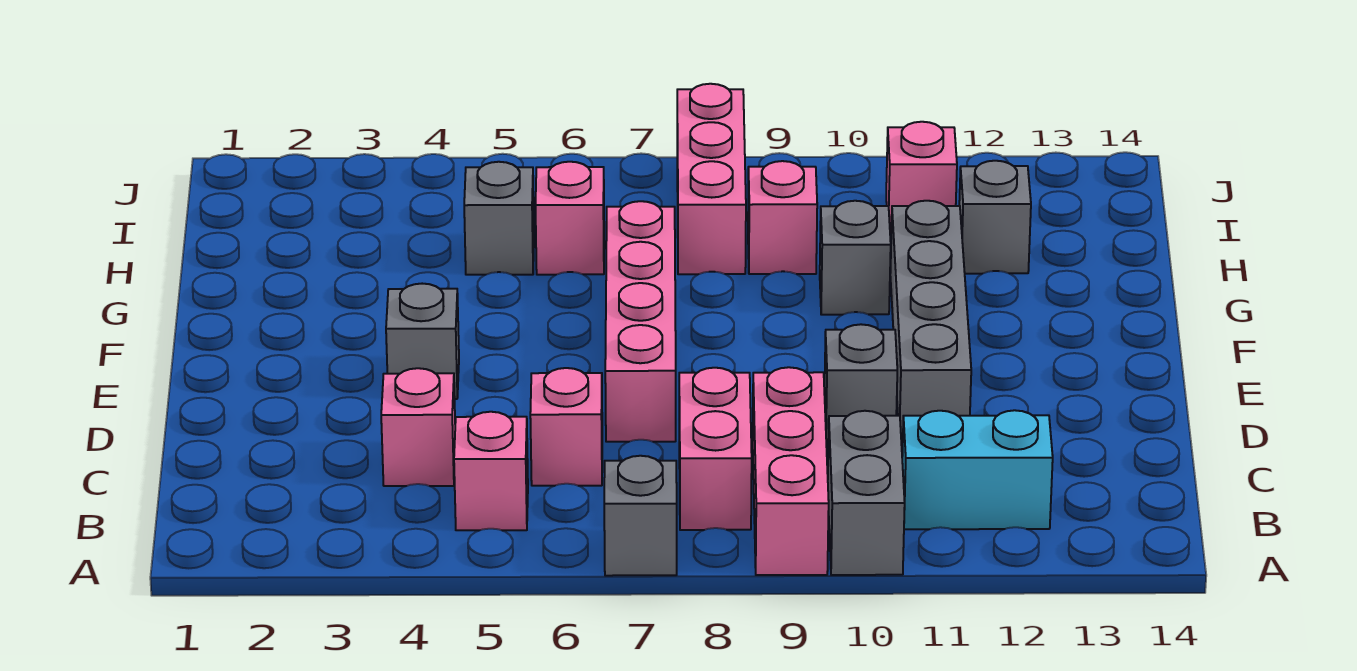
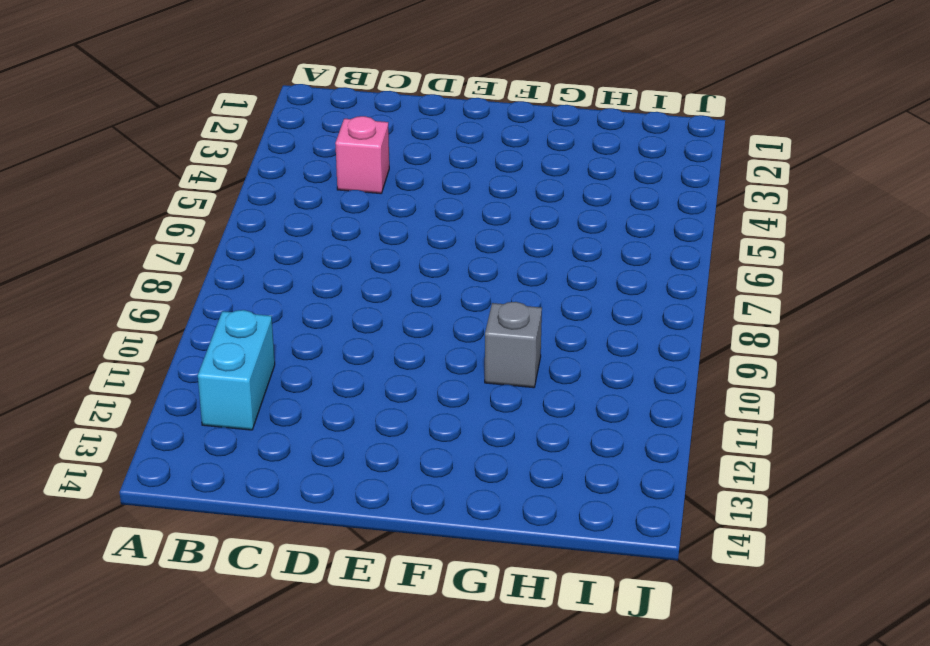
none -> grey 1x1 brick [604,456,677,576]
none -> pink 1x3 brick [753,367,829,575]
none -> grey 1x2 brick [828,411,905,575]

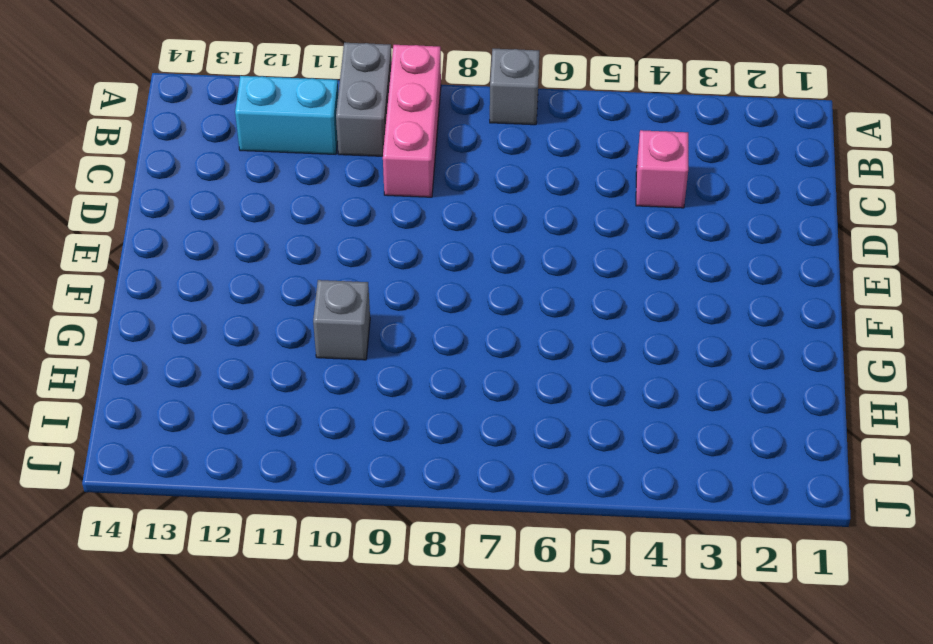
none -> pink 1x1 brick [454,412,528,530]
none -> pink 1x2 brick [679,368,752,530]
none -> pink 1x1 brick [530,368,602,486]

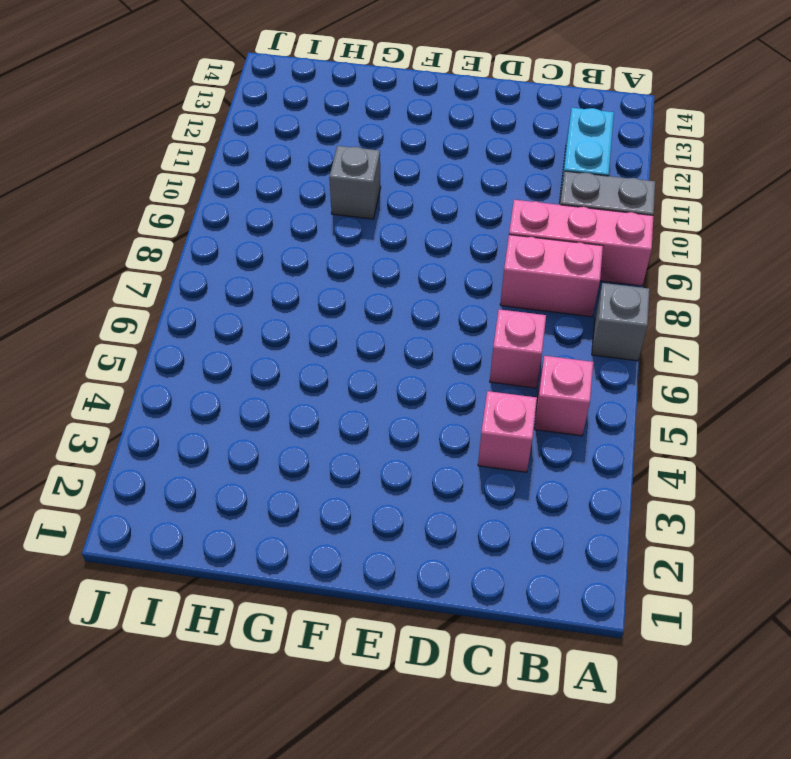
none -> pink 1x4 brick [605,201,676,442]
none -> grey 1x1 brick [824,324,897,441]
none -> grey 1x4 brick [890,201,971,441]

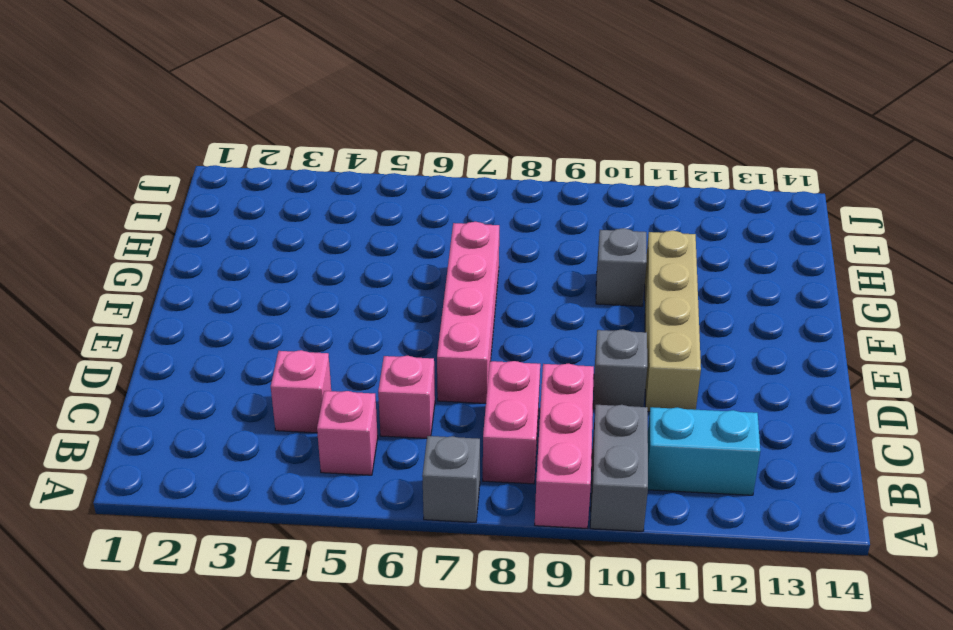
tan 1x4 brick [645,231,701,412] -> grey 1x4 brick [890,201,971,441]
none -> grey 1x1 brick [386,284,459,399]
none -> grey 1x1 brick [464,162,534,275]
none -> pink 1x1 brick [536,162,604,275]

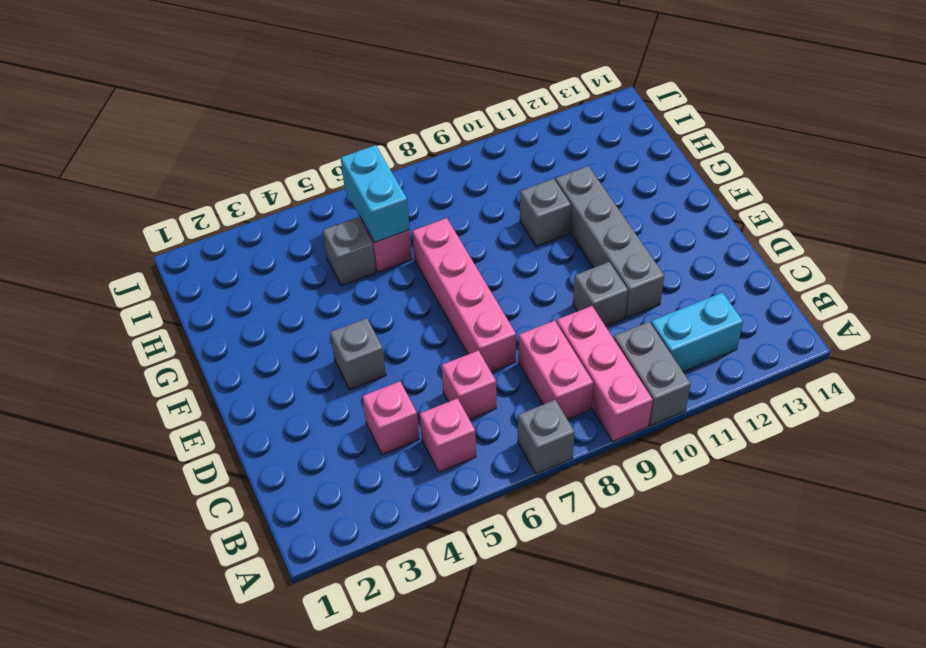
cyan 1x2 brick [341,145,410,243] -> none
none -> pink 1x3 brick [677,84,746,274]
none -> pink 1x1 brick [748,161,817,274]
none -> grey 1x1 brick [959,161,1031,274]

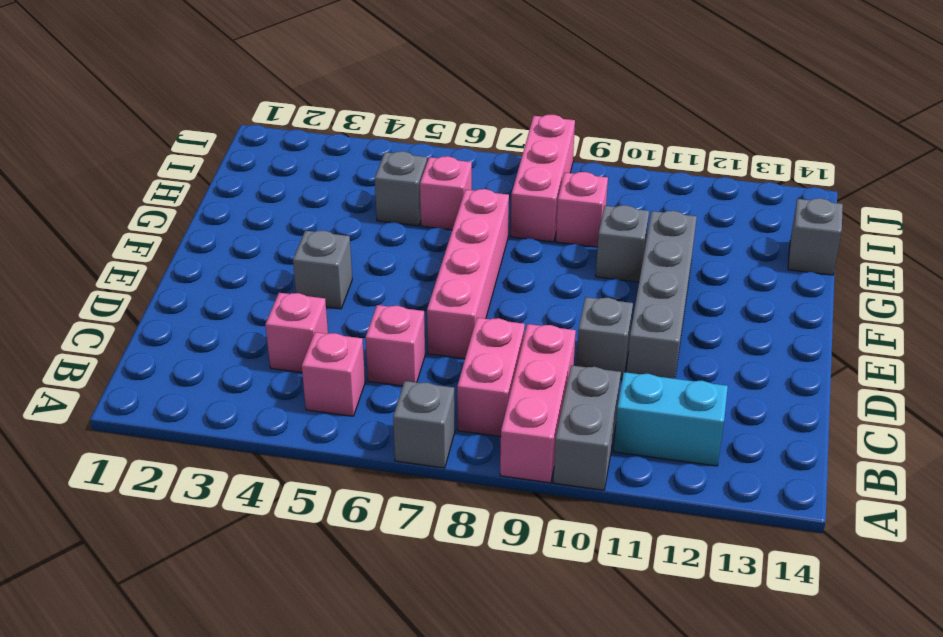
grey 1x1 brick [788,198,843,275] -> grey 1x1 brick moved to [959,161,1031,274]
none -> pink 1x1 brick [886,122,957,234]

